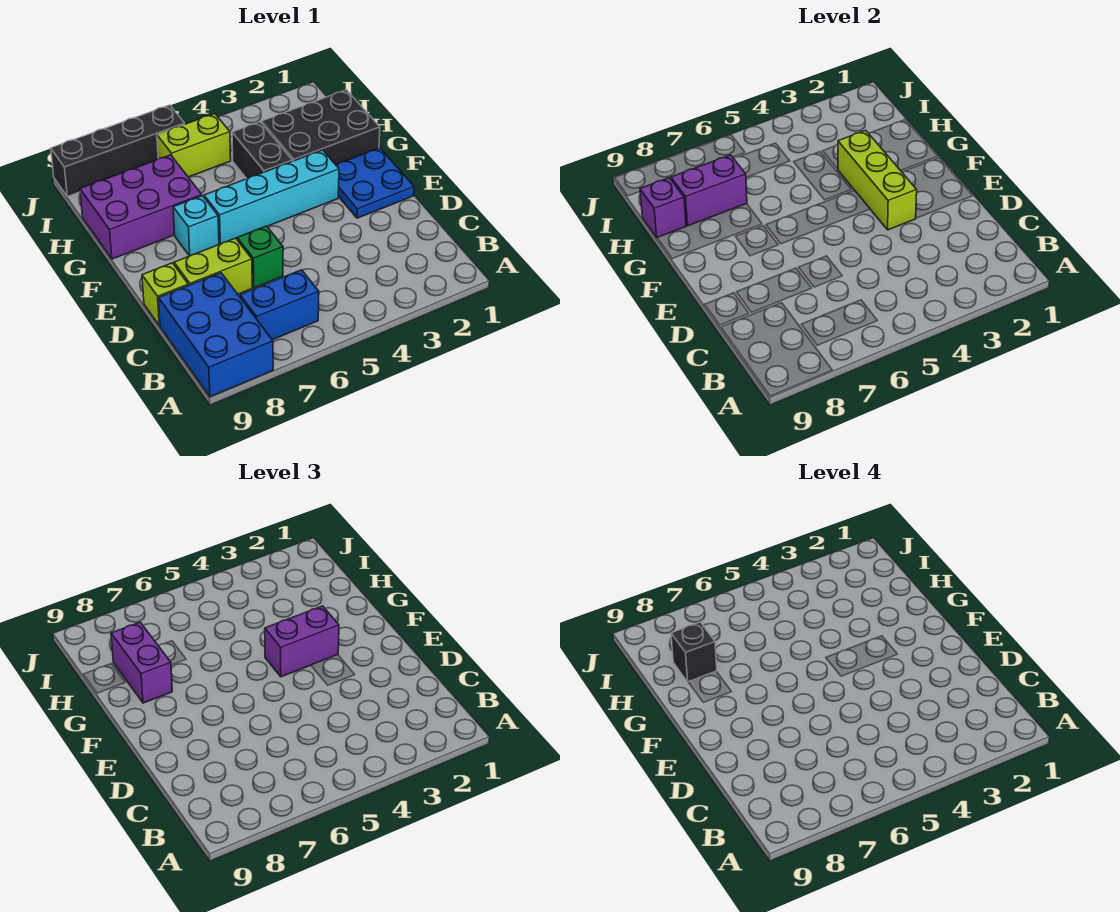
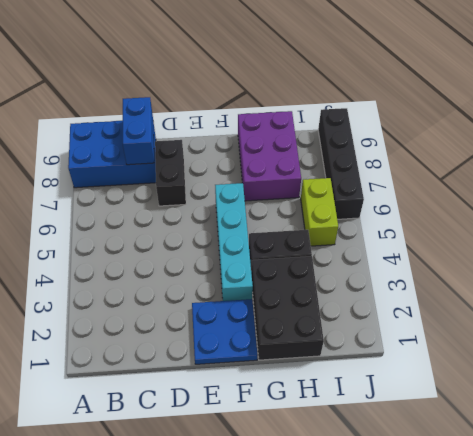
blue 1x2 brick [123,97,154,165] -> blue 1x2 brick moved to [240,270,319,340]
black 1x2 brick [155,140,186,206] -> lime 1x2 brick [174,238,252,294]
none -> green 1x1 brick [237,226,283,288]
none -> lime 1x1 brick [142,263,188,326]
none -> cyan 1x1 brick [173,196,219,256]

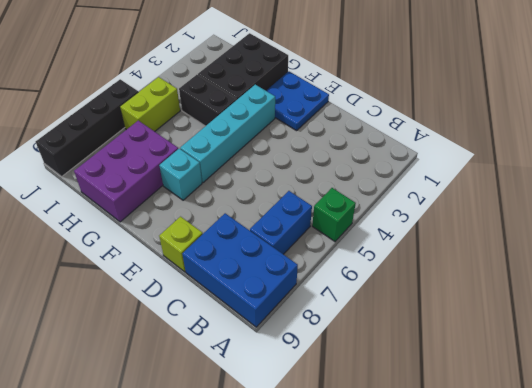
green 1x1 brick [312,188,356,241] -> green 1x1 brick moved to [237,226,283,288]
none -> lime 1x2 brick [174,238,252,294]
none -> lime 1x3 brick [838,130,917,230]
none -> purple 1x2 brick [671,155,747,226]

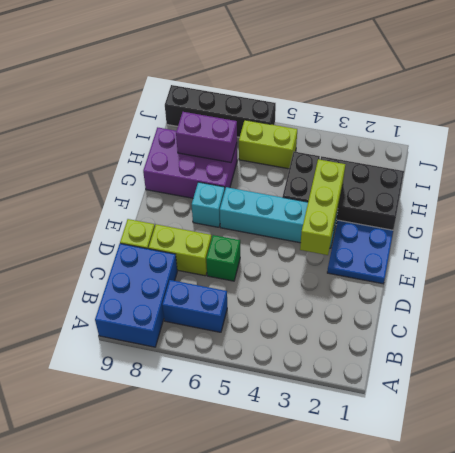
none -> purple 1x1 brick [640,178,686,237]
none -> purple 1x2 brick [265,606,339,677]
none -> purple 1x2 brick [111,622,172,703]

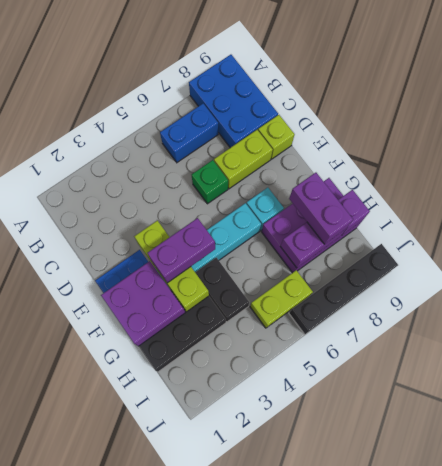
purple 2x2 brick [101,261,185,346] -> none
none -> black 1x1 brick [671,622,717,682]

